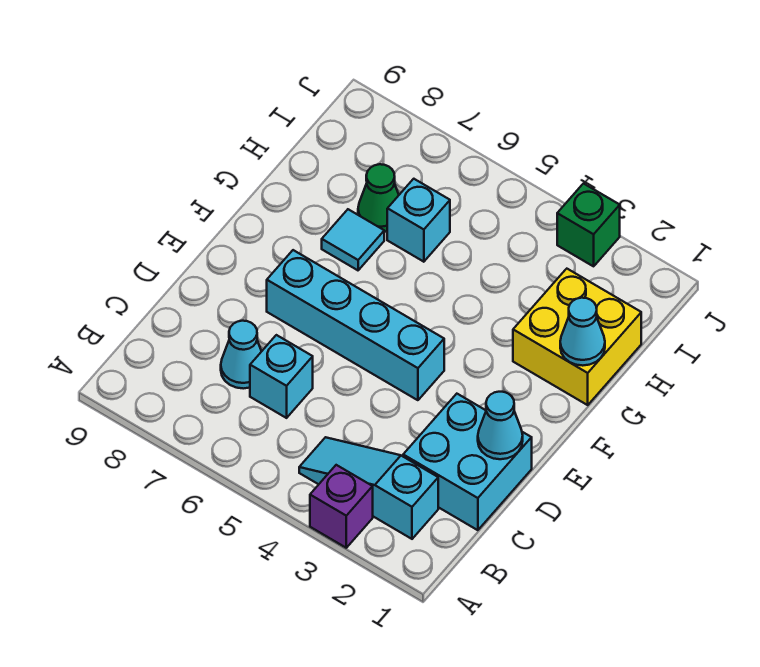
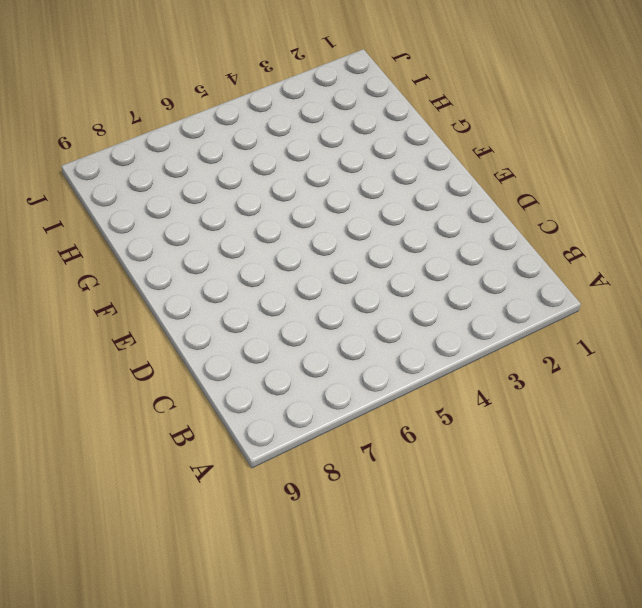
none -> purple 1x1 brick [310,465,373,548]
none -> cyan 1x3 slope [299,437,438,539]
none -> cyan 2x2 brick [403,394,532,530]

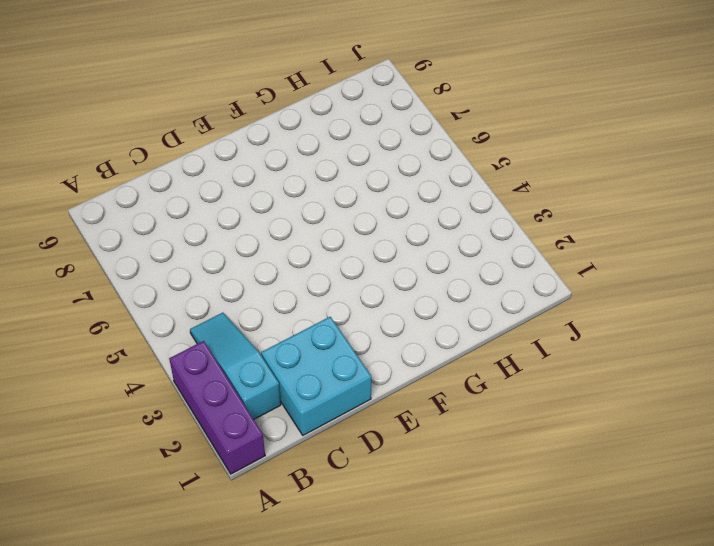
purple 1x3 brick [169,341,265,474] -> purple 1x1 brick [310,465,373,548]
none -> cyan 1x1 brick [250,335,313,418]
none -> cyan 1x1 cone [221,321,262,389]
none -> cyan 1x4 brick [267,250,444,400]

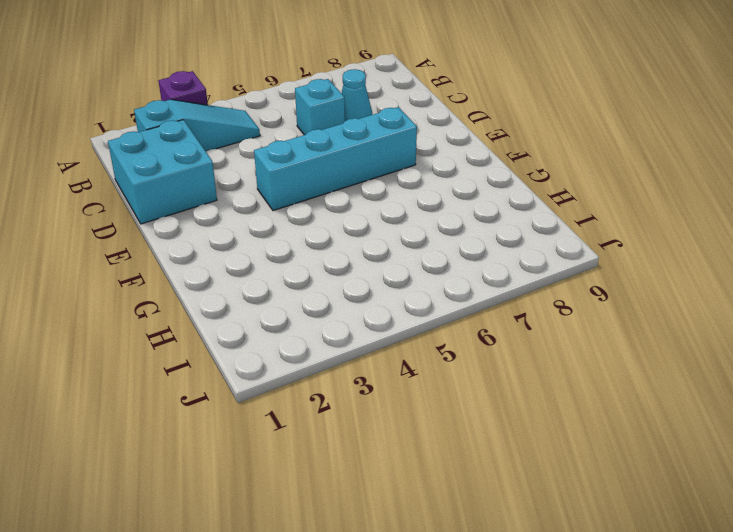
none -> yellow 2x2 brick [513,269,641,405]
none -> cyan 1x1 tile [322,209,384,270]
none -> cyan 1x1 brick [387,179,450,262]

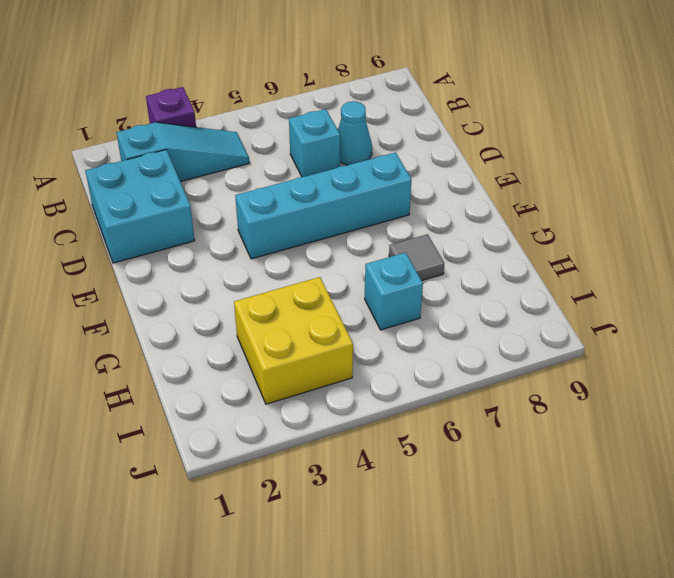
grey 1x1 tile [389,234,444,281] -> cyan 1x1 tile [322,209,384,270]
yellow 2x2 brick [234,277,353,404] -> yellow 2x2 brick moved to [513,269,641,405]
none -> green 1x1 cone [358,164,399,232]
none -> green 1x1 brick [557,184,620,266]
none -> cyan 1x1 cone [478,392,523,459]

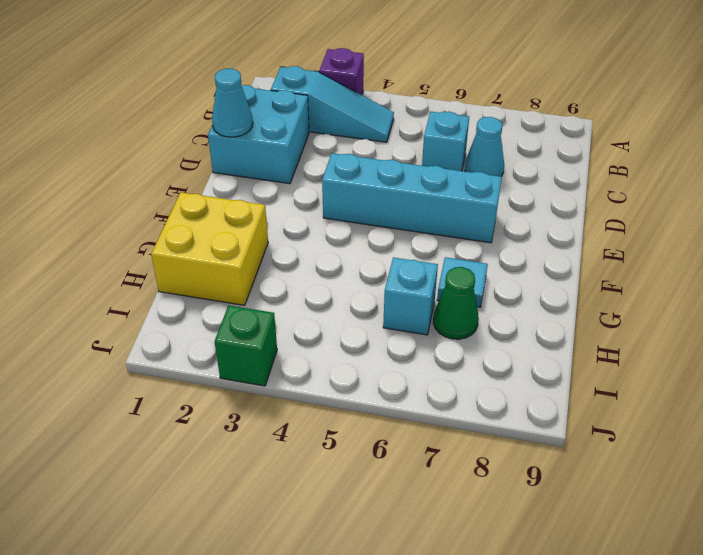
none -> cyan 1x1 cone [560,298,605,366]

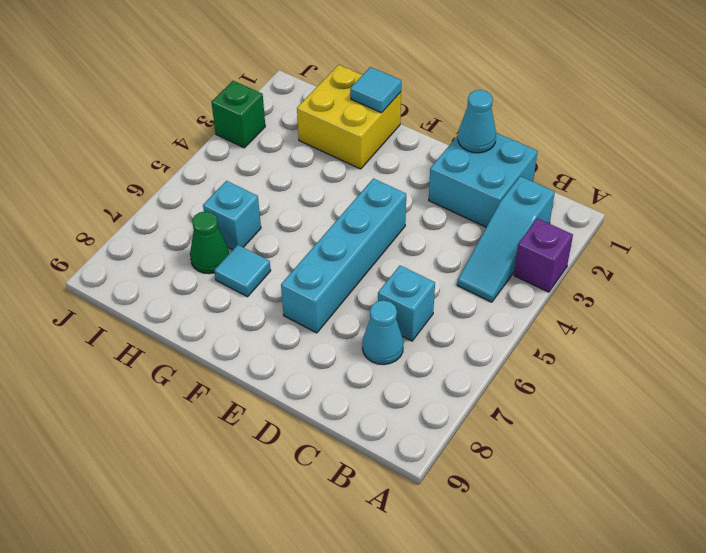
cyan 1x1 tile [350,67,401,113] -> cyan 1x1 cone [560,298,605,366]

